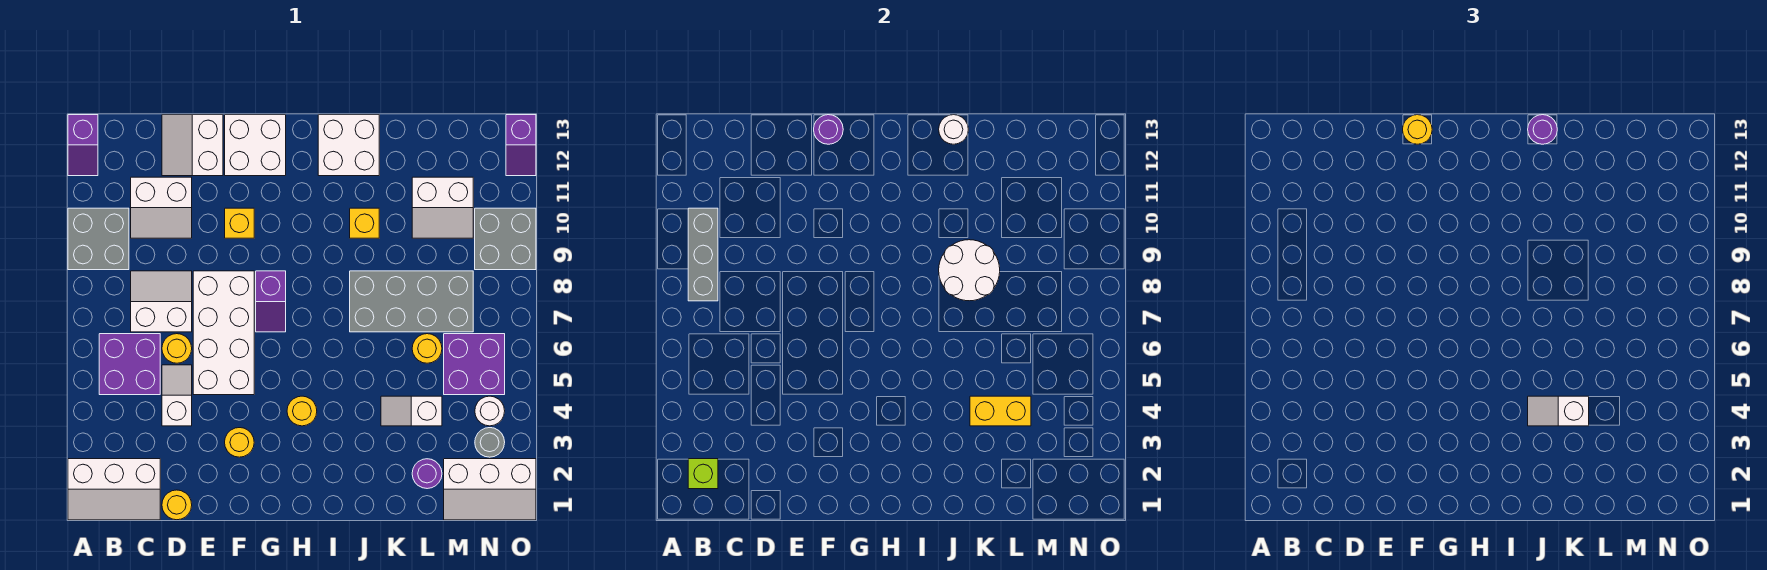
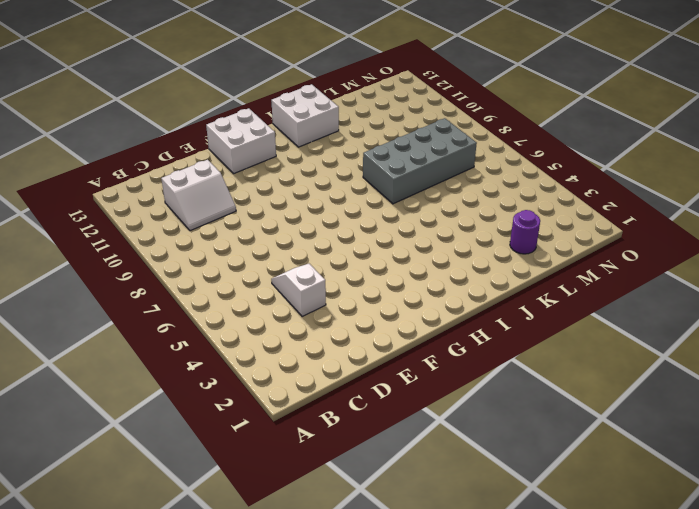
none -> white 2x3 slope [68,459,160,520]
none -> grey 2x2 brick [68,208,129,270]
none -> purple 1x2 slope [68,115,98,176]
none -> purple 2x2 brick [99,334,160,395]

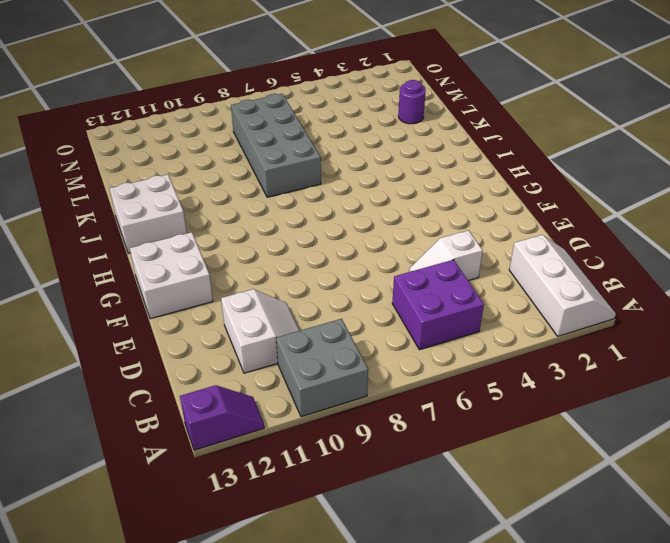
none -> white 2x2 slope [131,271,192,332]
none -> yellow 1x1 round brick [162,490,192,520]
none -> yellow 1x1 round brick [162,334,192,363]
none -> white 2x2 slope [162,115,223,176]

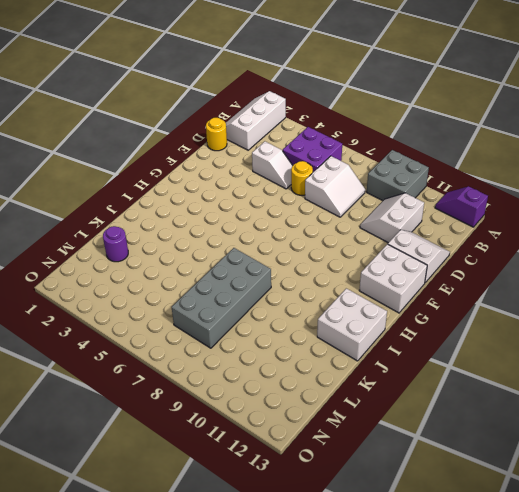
none -> white 2x4 brick [193,271,254,395]
none -> yellow 1x1 round brick [225,428,254,457]
none -> yellow 1x1 brick [225,208,254,238]
none -> purple 1x2 slope [256,271,286,332]

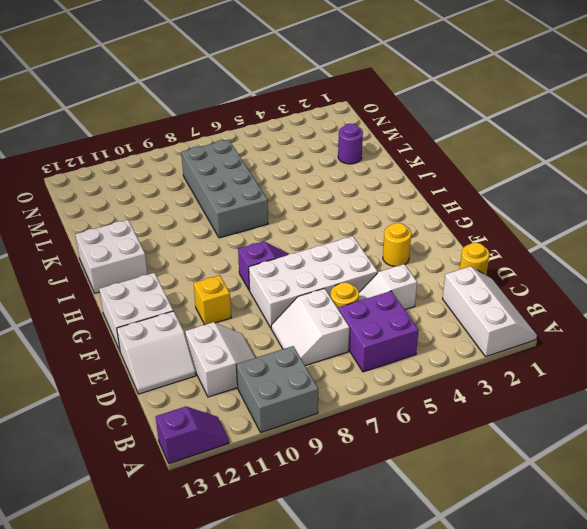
none -> yellow 1x1 round brick [287,396,317,426]
none -> yellow 1x1 brick [350,208,379,238]
none -> white 1x2 slope [381,396,442,426]
none -> yellow 1x1 round brick [412,334,442,363]

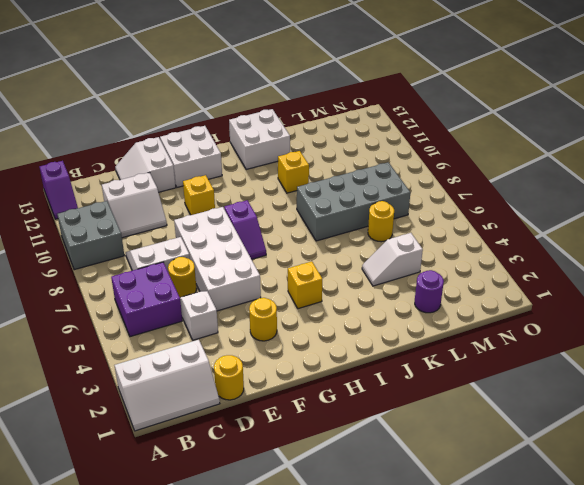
yellow 1x1 brick [288,262,322,309] -> yellow 1x1 round brick [287,396,317,426]
none -> white 2x2 slope [412,177,473,238]
none -> white 2x3 slope [444,459,536,520]
none -> purple 2x2 brick [444,334,505,395]
none -> grey 1x1 round brick [475,428,505,457]

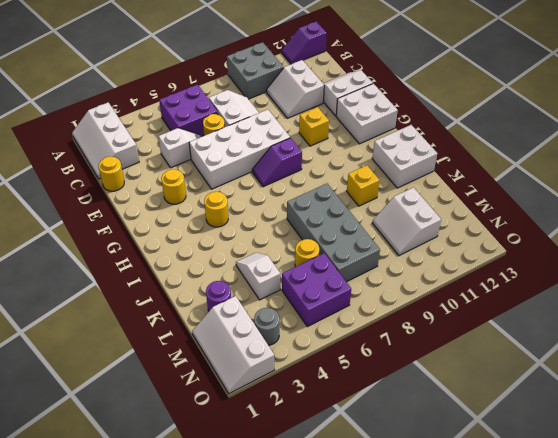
none -> white 1x1 round brick [475,396,505,426]
none -> grey 2x2 brick [475,208,536,270]
none -> purple 1x2 slope [506,115,536,176]
none -> lime 1x1 brick [688,459,718,489]

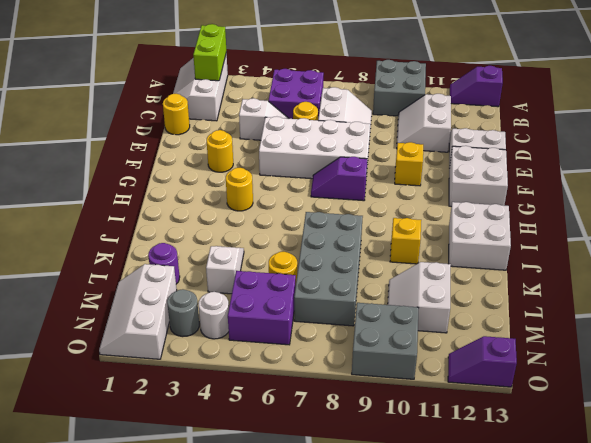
lime 1x2 brick [193,24,226,81] -> lime 1x1 brick [688,459,718,489]
none -> grey 1x3 brick [688,208,718,301]
none -> purple 1x1 round brick [814,115,843,144]
none -> white 2x2 round brick [939,240,1000,301]
none -> white 1x1 round brick [939,115,968,144]

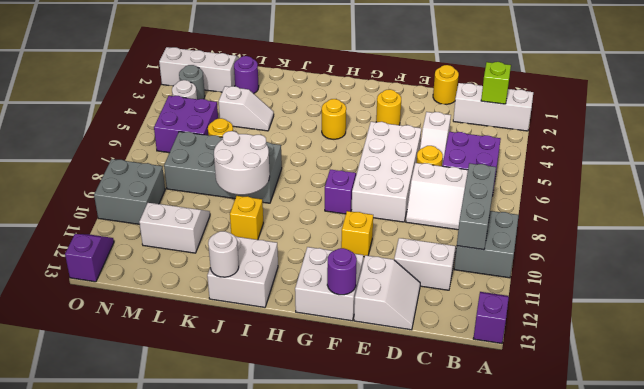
none -> yellow 1x2 brick [970,396,1031,426]
none -> yellow 1x1 round brick [1403,115,1432,144]
none -> white 1x2 slope [1528,396,1589,426]
none -> purple 1x1 round brick [1528,115,1557,144]

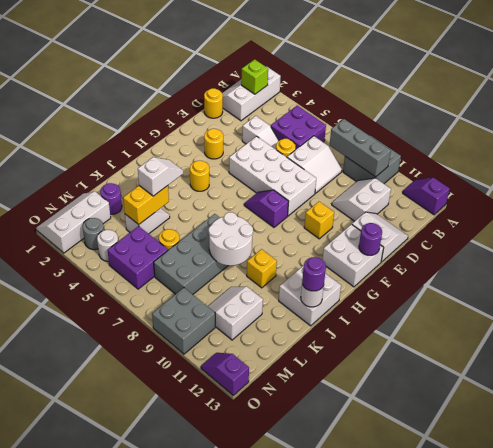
none -> yellow 1x1 round brick [1403,115,1432,144]

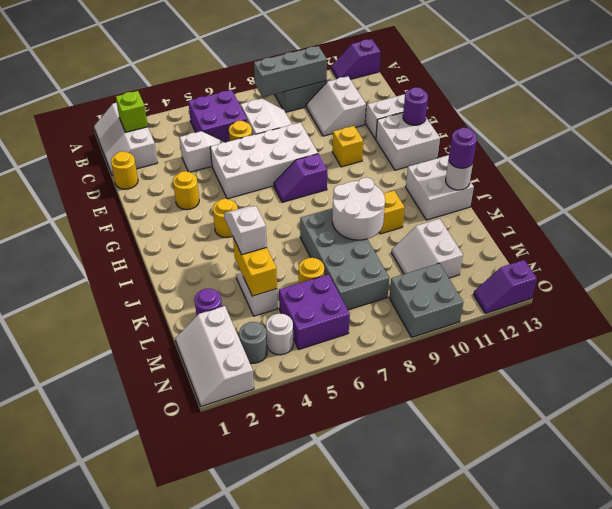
none -> yellow 1x1 round brick [1403,115,1432,144]

